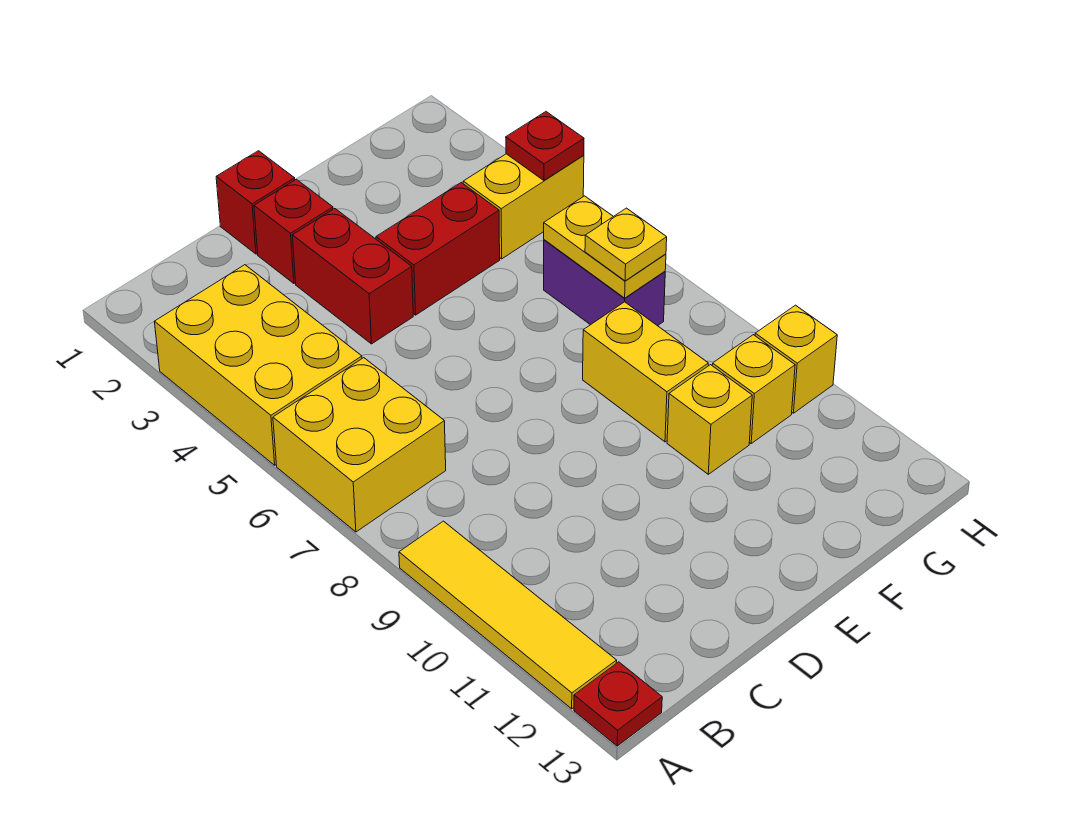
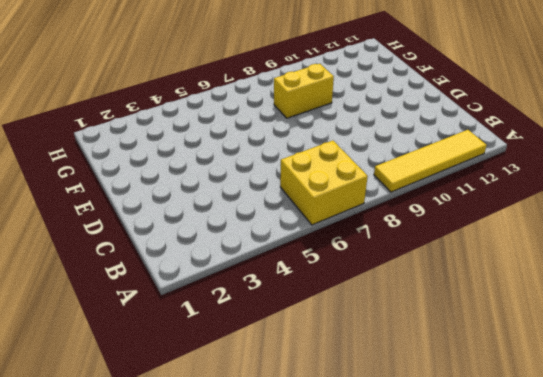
none -> yellow 2x3 brick [154,265,362,465]
none -> red 1x1 plate [574,662,662,746]
none -> red 1x1 brick [216,151,295,254]

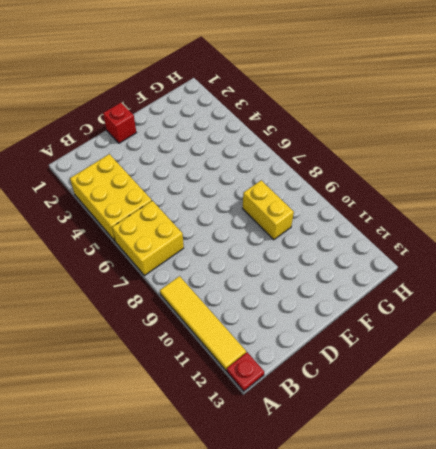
none -> red 1x1 brick [254,179,333,283]
none -> red 1x2 brick [292,209,413,344]
none -> red 1x2 brick [376,183,500,315]

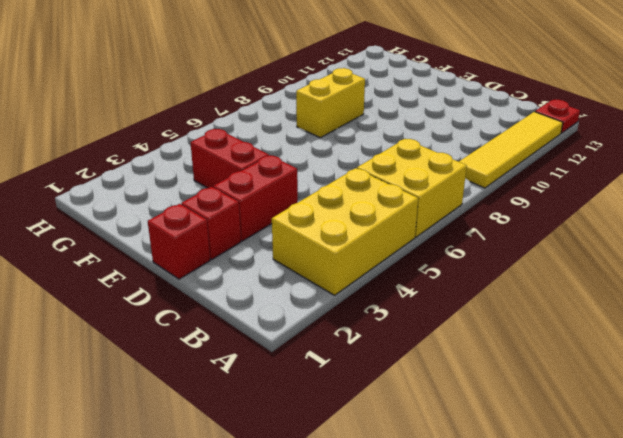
none -> yellow 1x1 brick [667,365,752,474]
none -> yellow 1x2 brick [463,154,584,259]
none -> purple 1x2 brick [544,240,665,326]

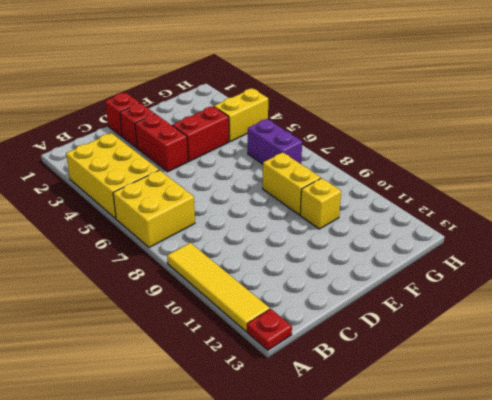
none -> yellow 1x1 brick [712,335,795,443]
none -> yellow 1x1 brick [755,305,837,413]
none -> yellow 1x2 plate [544,196,666,298]

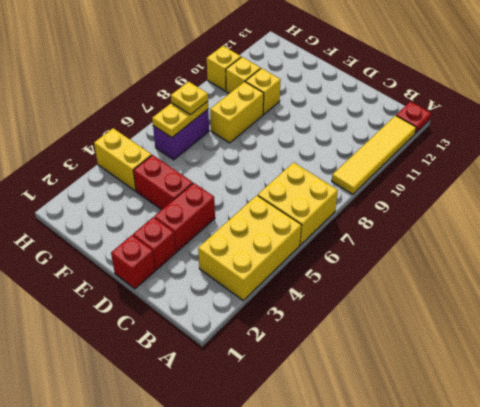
none -> red 1x1 plate [506,112,584,180]

